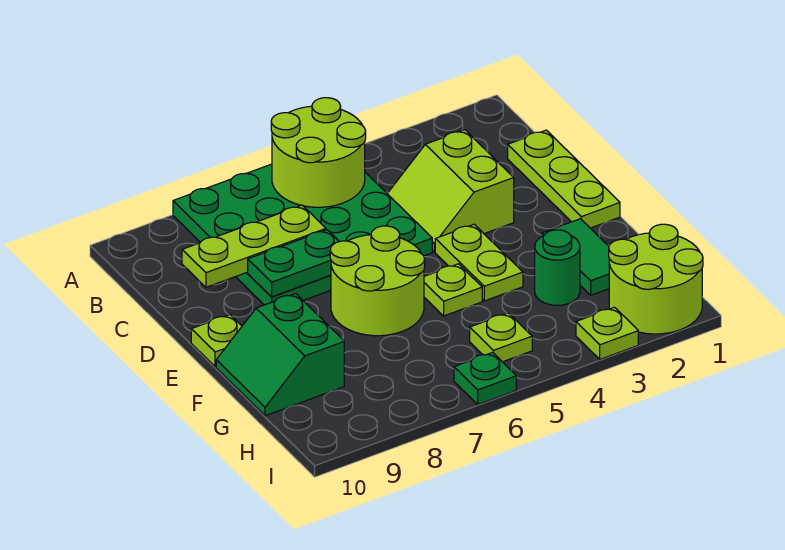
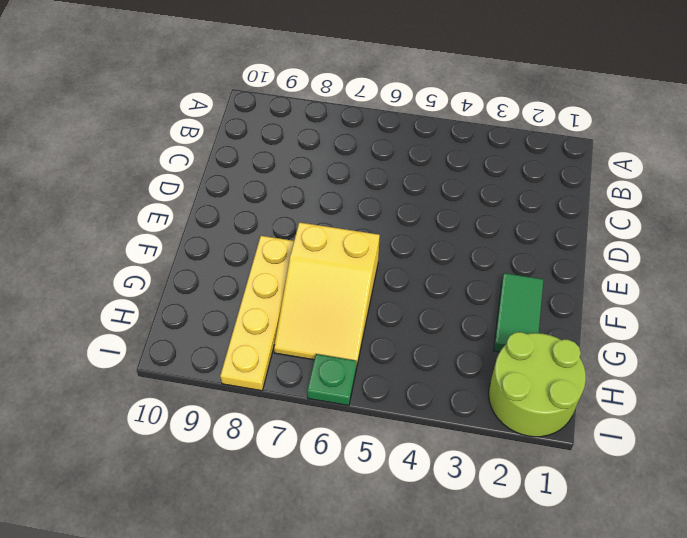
yellow 2x3 slope [274,222,380,365] -> lime 2x2 round brick [330,226,425,336]
yellow 1x4 plate [220,236,294,391] -> none
none -> green 4x4 plate [173,164,432,305]
none -> lime 1x3 plate [508,130,620,228]
none -> lime 2x2 slope [387,130,514,252]

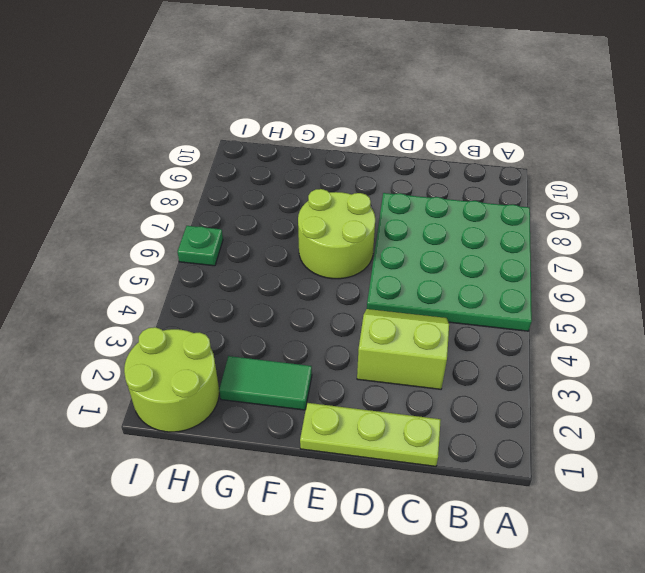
none -> lime 1x2 plate [435,224,523,301]
none -> lime 1x1 plate [191,315,242,367]
none -> lime 1x1 plate [424,264,482,316]

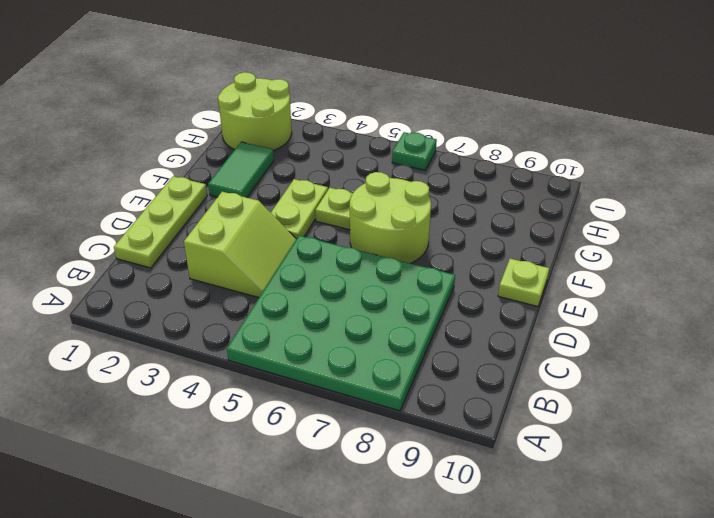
none -> green 2x2 slope [216,294,344,416]
none -> green 1x1 round brick [535,230,580,305]
none -> lime 1x1 plate [470,313,532,362]

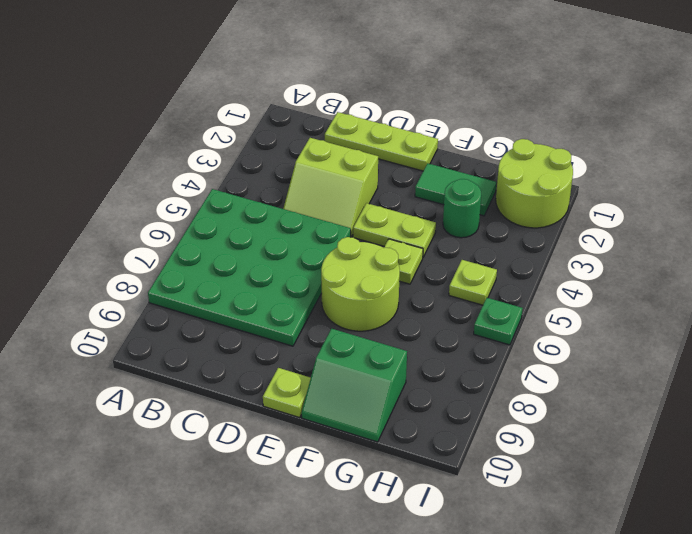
none -> lime 1x1 plate [576,307,638,359]
none -> lime 2x2 round brick [271,98,366,207]
none -> lime 1x3 plate [182,205,326,287]

